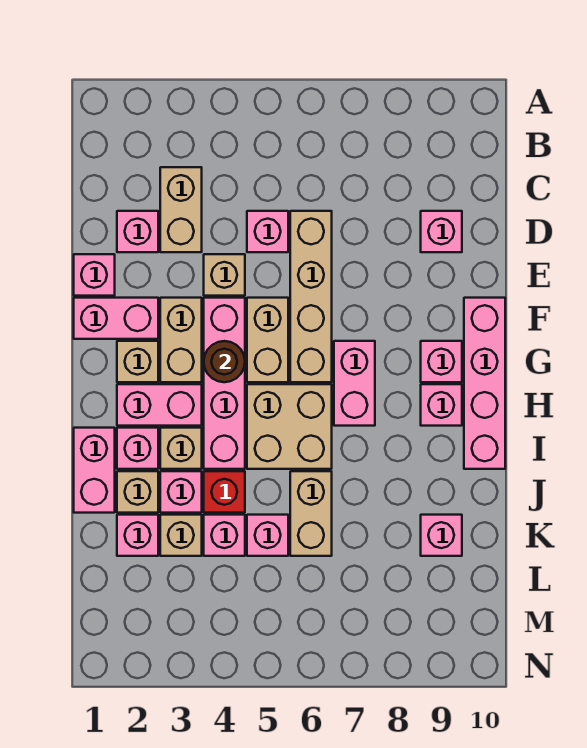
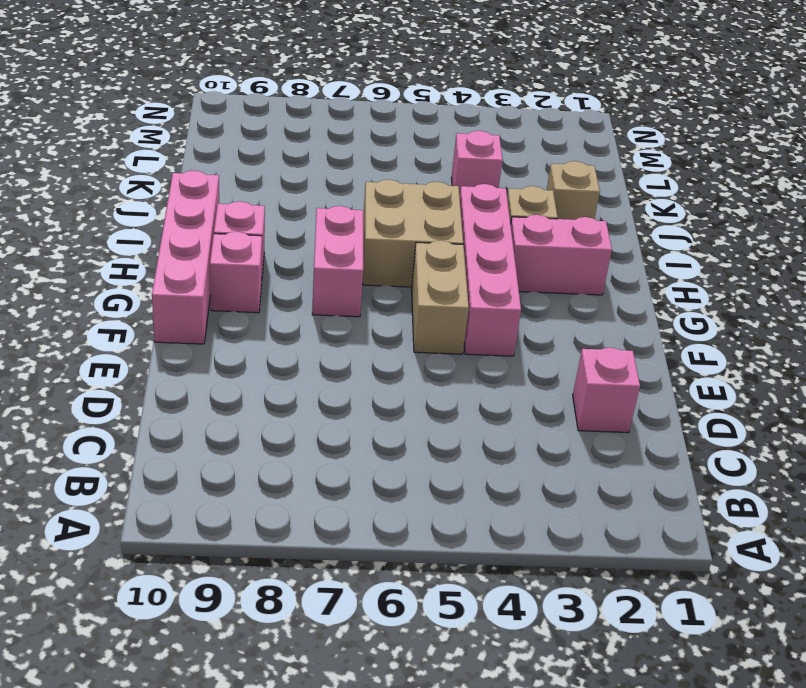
none -> tan 1x2 brick [160,167,202,252]
none -> pink 1x1 brick [247,211,288,252]
none -> tan 1x4 brick [290,211,332,382]
none -> pink 1x1 brick [421,211,462,252]

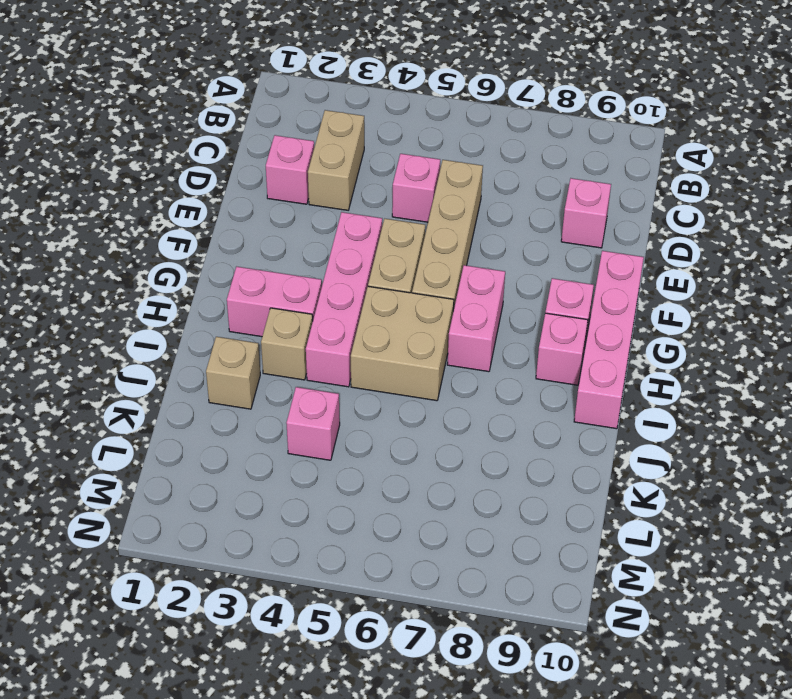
none -> pink 1x1 brick [74,254,115,296]
none -> tan 1x1 brick [204,254,245,296]
none -> pink 1x2 brick [74,298,158,339]
none -> tan 1x2 brick [160,298,202,382]

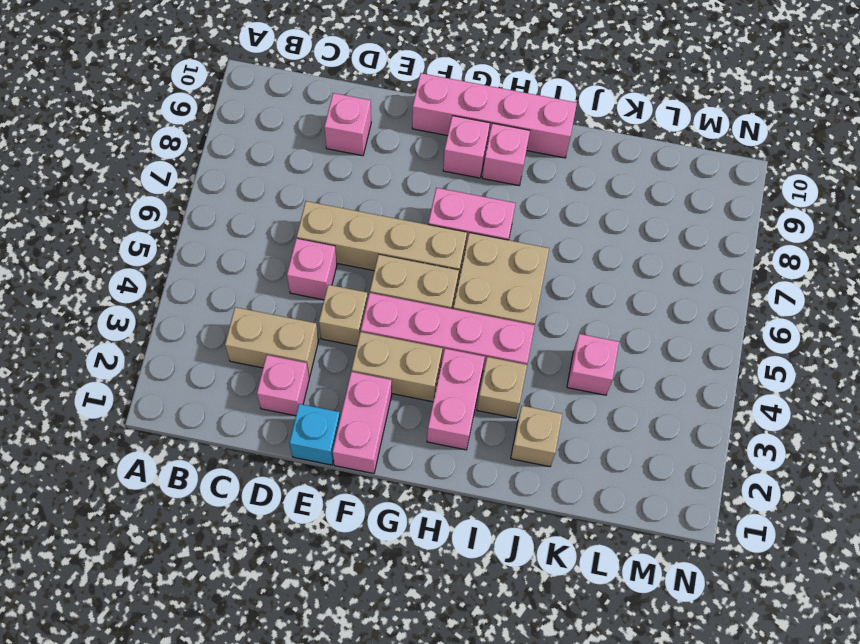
cyan 1x1 brick [289,404,340,465] -> pink 1x1 brick [74,254,115,296]
none -> tan 1x1 brick [117,341,158,382]
none -> pink 1x2 brick [74,428,115,513]
none -> pink 1x1 brick [117,428,158,469]
none -> pink 1x1 brick [160,471,202,513]

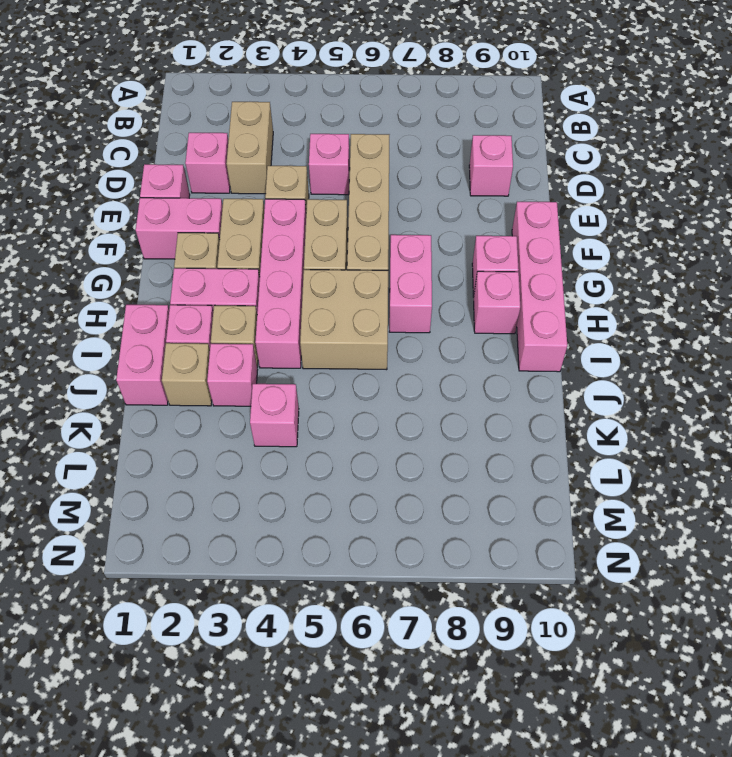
none -> red 1x1 brick [204,471,245,513]
none -> tan 1x2 brick [290,471,332,556]
none -> pink 1x1 brick [117,515,158,556]
none -> tan 1x1 brick [160,515,202,556]

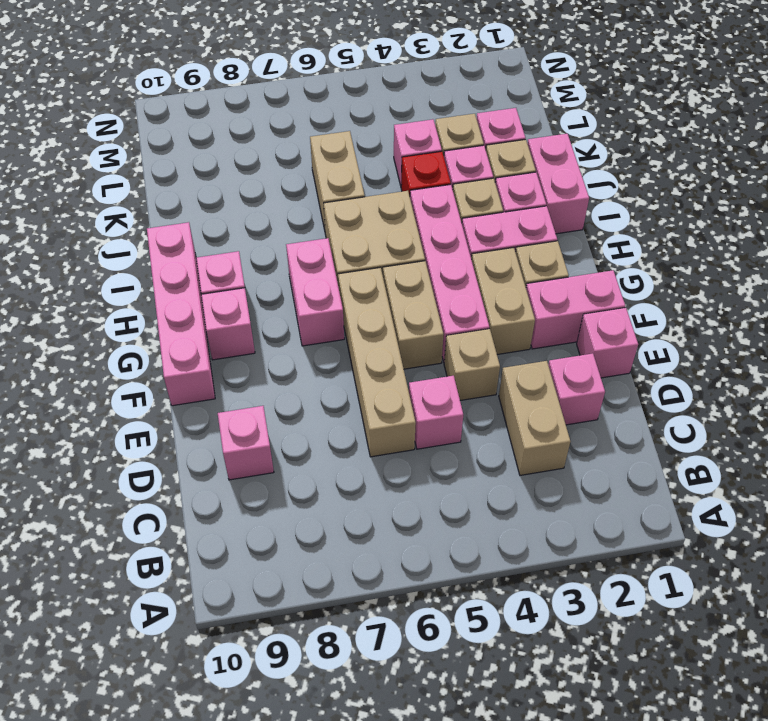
none -> pink 1x1 brick [247,515,288,556]
none -> pink 1x1 brick [421,515,462,556]
none -> brown 1x1 round brick [204,341,245,382]

